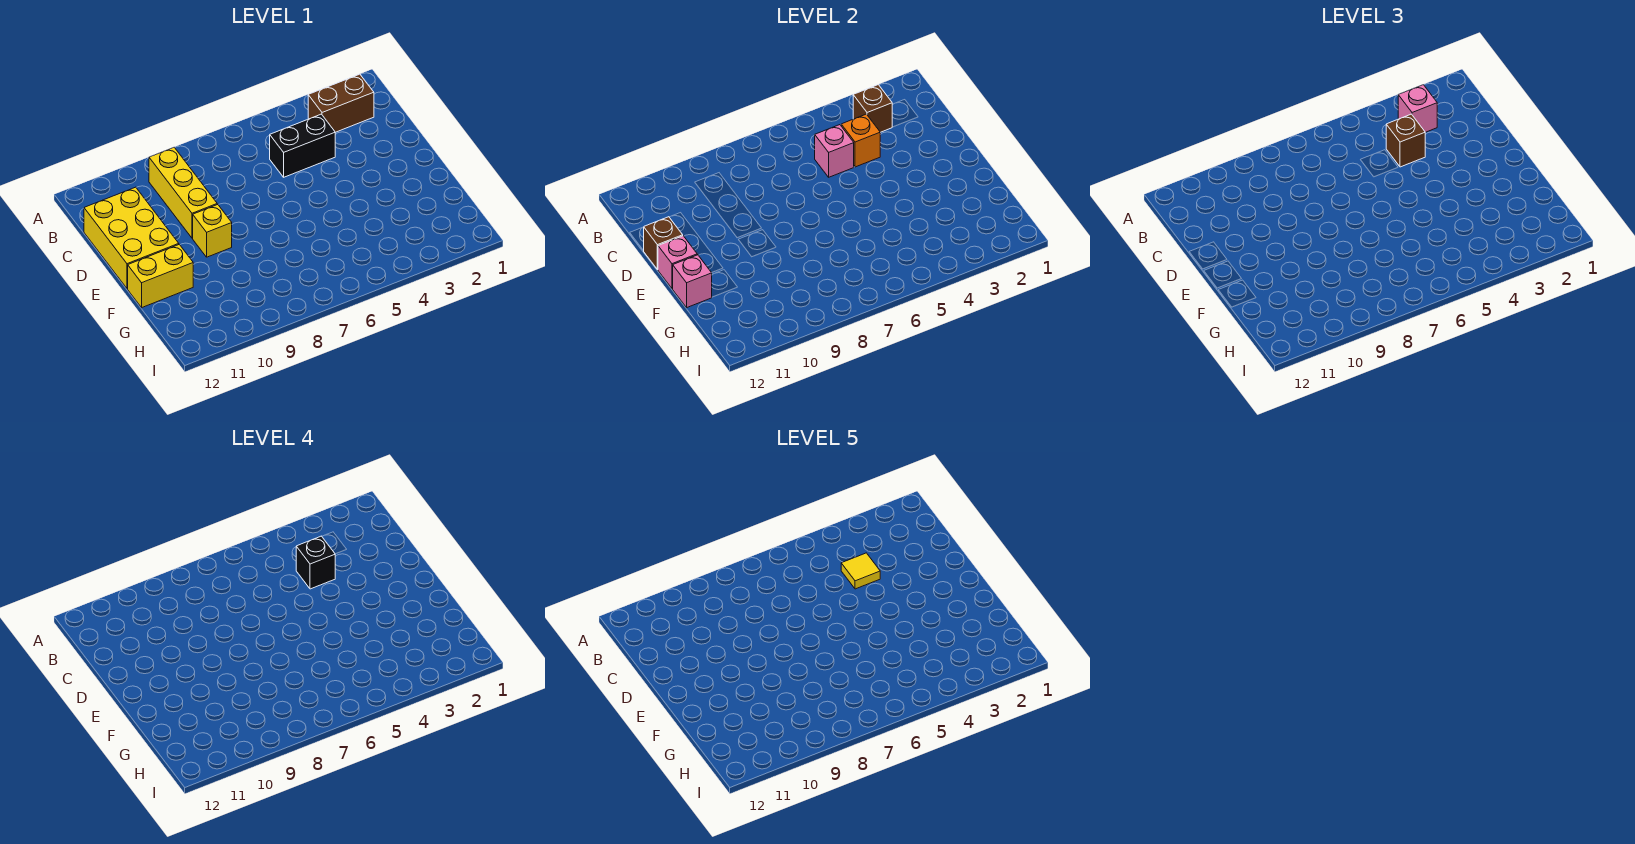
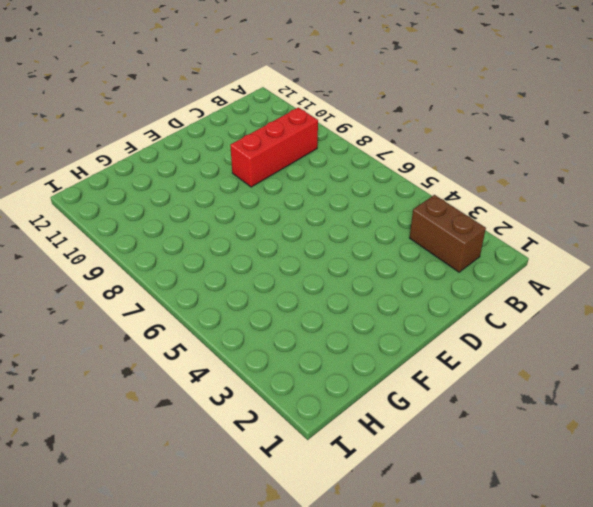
red 1x3 brick [230,108,318,187] -> yellow 1x3 brick [149,147,217,238]
none -> black 1x2 brick [270,114,335,177]
none -> yellow 2x3 brick [84,187,179,289]
none -> yellow 1x1 brick [193,204,232,257]

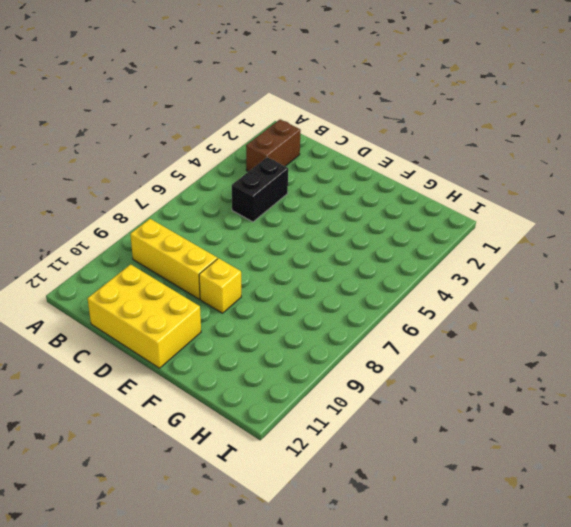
none -> yellow 1x2 brick [128,245,193,308]
none -> brown 1x1 brick [853,85,892,132]
none -> orange 1x1 brick [841,114,880,167]

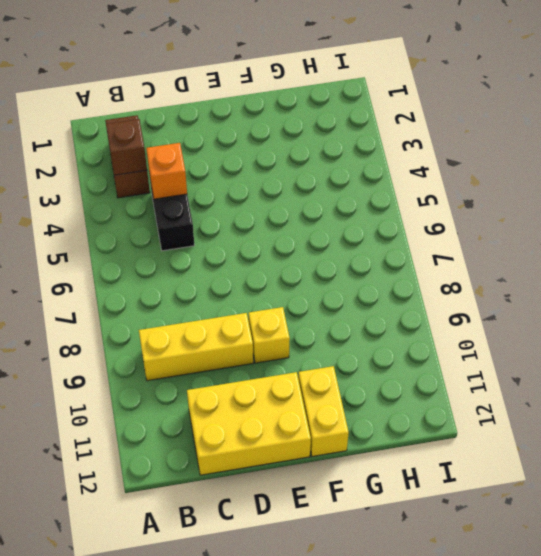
none -> pink 1x1 brick [815,125,854,177]
none -> brown 1x1 brick [643,217,683,270]
none -> pink 1x1 brick [658,236,697,289]

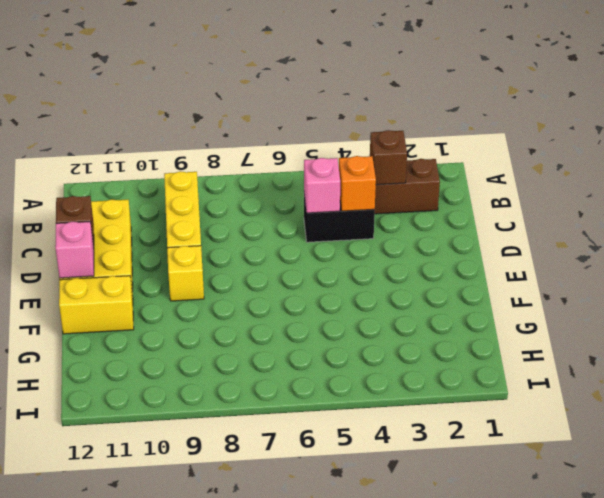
none -> pink 1x1 brick [673,255,712,308]
none -> pink 1x1 brick [1398,85,1437,132]
none -> brown 1x1 brick [1386,114,1425,167]

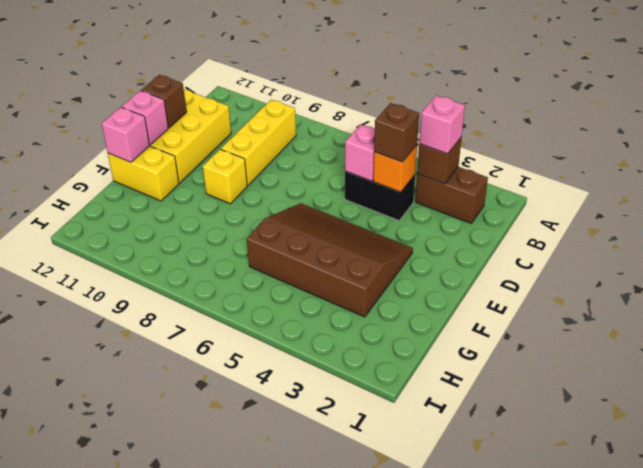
brown 3x4 slope [247,203,413,317] -> none
none -> black 1x1 brick [296,536,335,589]
none -> yellow 1x1 tile [841,553,880,589]

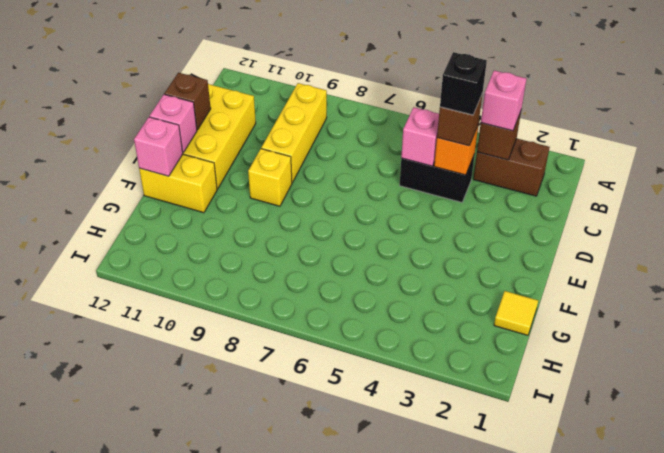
yellow 1x1 tile [494,291,538,335] -> yellow 1x1 tile moved to [841,553,880,589]

